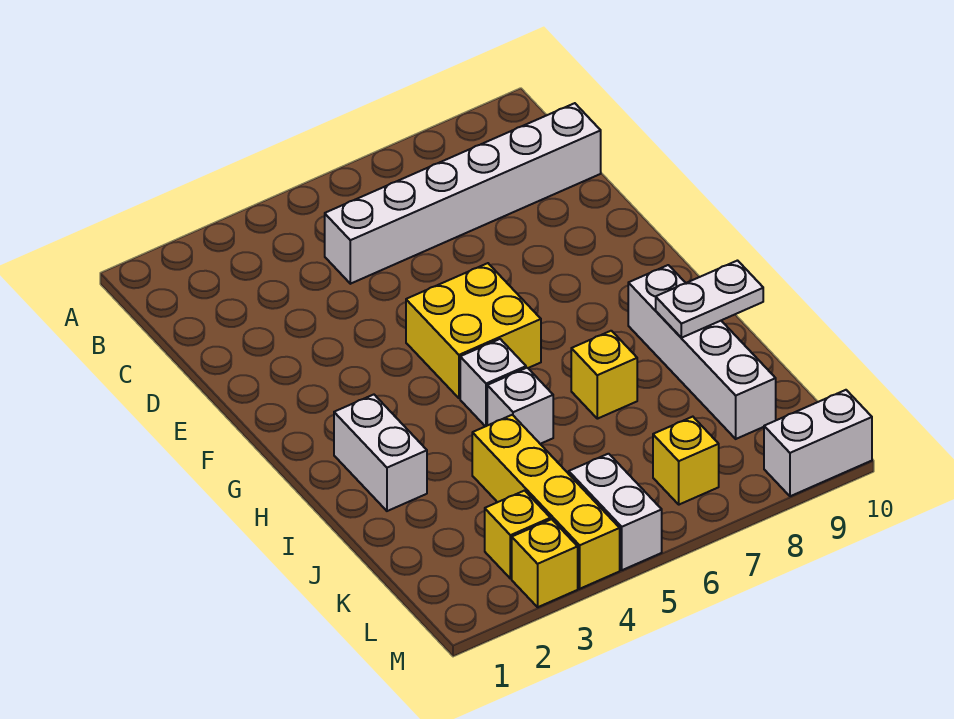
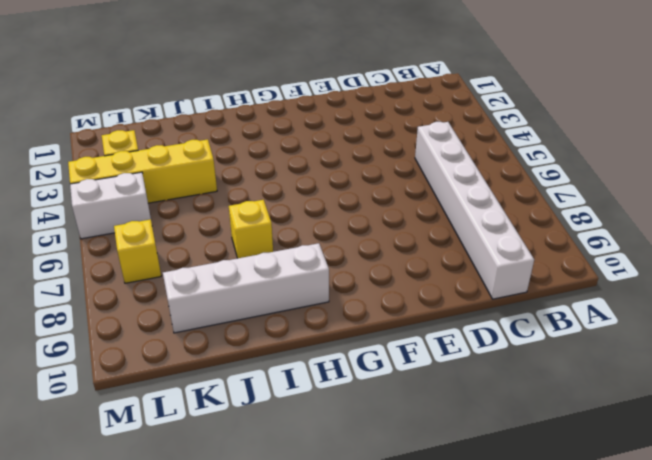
none -> yellow 2x2 brick [406,263,541,398]
none -> white 1x2 brick [334,395,427,511]
none -> white 1x1 brick [460,339,526,426]

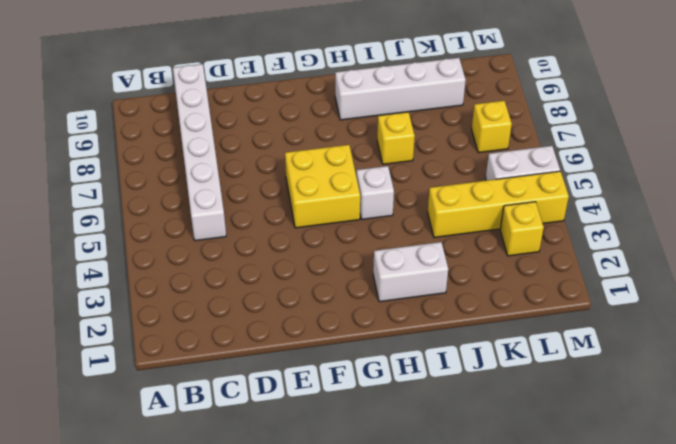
none -> white 1x1 brick [487,368,553,444]
none -> yellow 1x1 brick [512,519,578,607]
none -> white 1x2 brick [764,390,872,496]

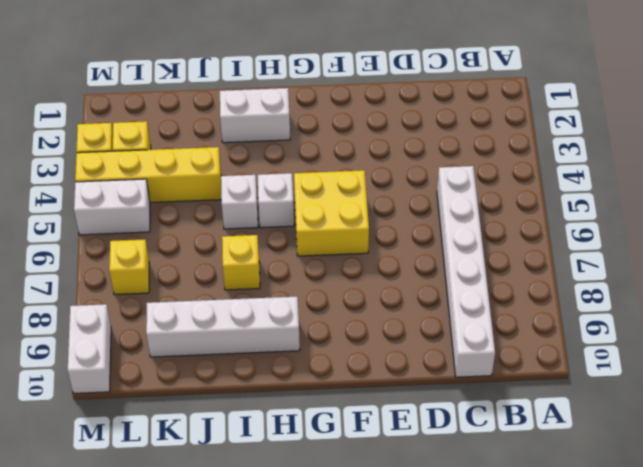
none -> white 1x2 plate [656,261,763,338]

